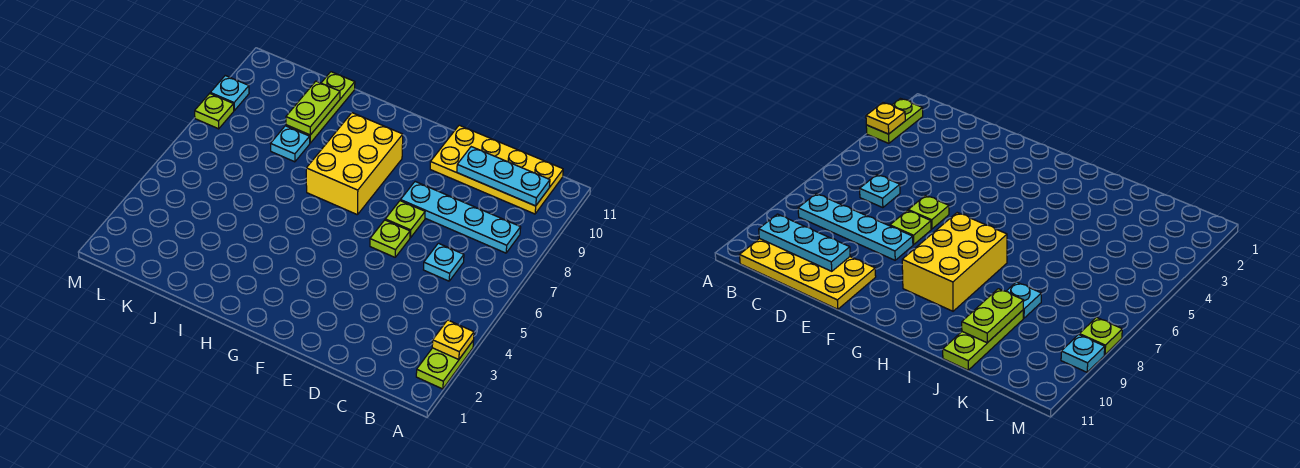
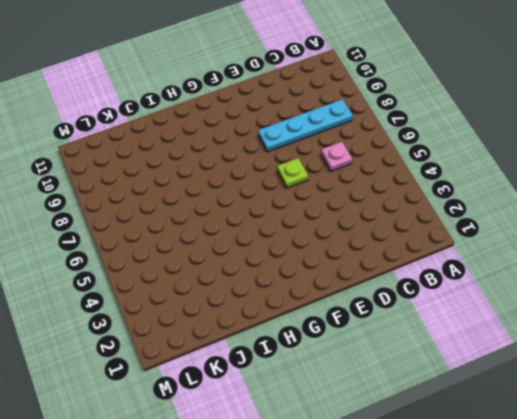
pink 1x1 plate [321,142,352,172] -> cyan 1x1 plate [424,243,464,281]
none -> lime 1x2 plate [416,340,474,389]
none -> yellow 2x4 plate [430,125,563,214]
none -> lime 1x1 plate [385,201,425,238]

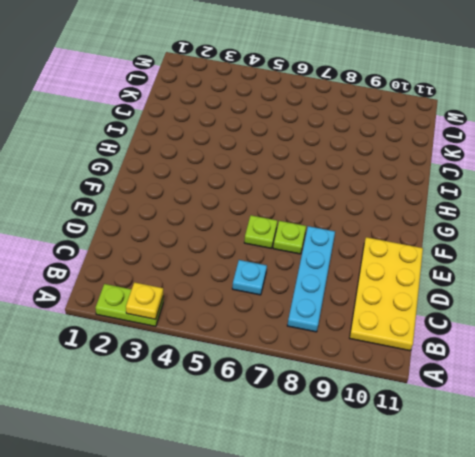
none -> yellow 2x3 brick [306,113,403,215]
none -> cyan 1x1 plate [271,126,310,162]
none -> lime 1x3 plate [286,72,355,143]

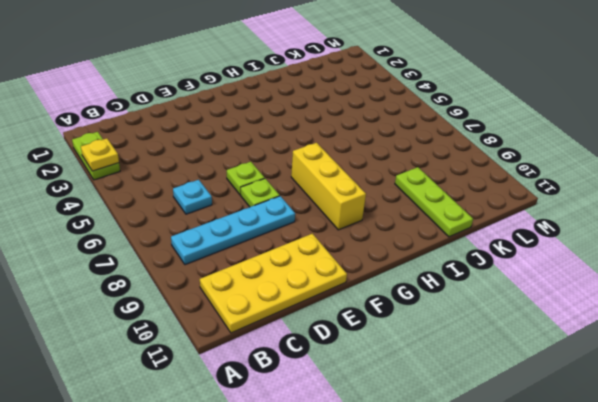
yellow 1x3 brick [291,143,366,230] -> yellow 2x3 brick [306,113,403,215]
none -> cyan 1x1 plate [271,126,310,162]
none -> lime 1x1 plate [195,93,234,129]
none -> cyan 1x1 plate [210,76,249,110]

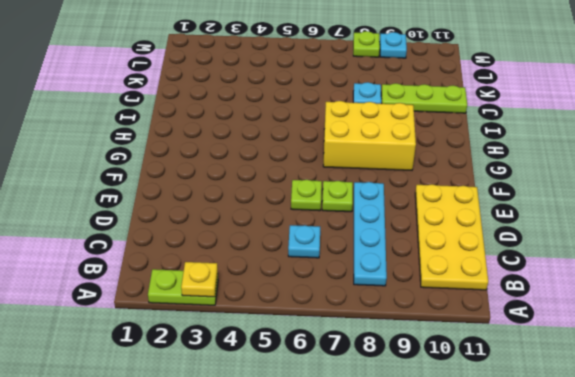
none -> cyan 1x3 plate [457,147,550,206]
none -> lime 1x2 plate [286,81,340,135]

